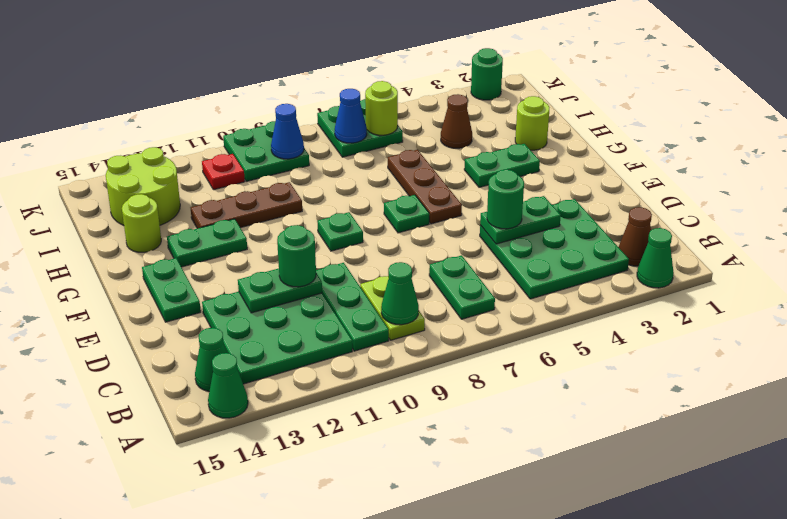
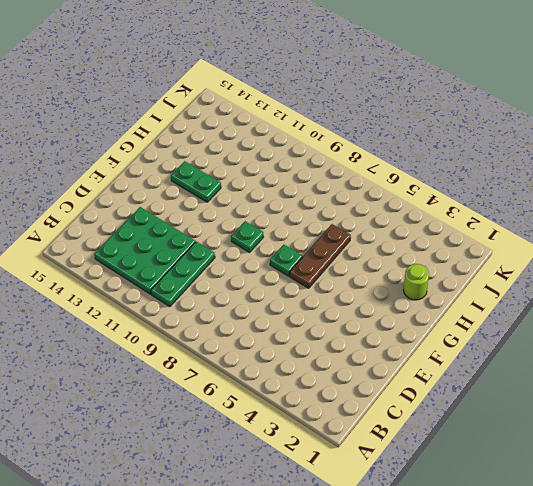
none -> green 1x1 cone [637,228,674,288]
none -> green 1x1 cone [208,353,248,418]
none -> brown 1x1 cone [619,207,652,266]
none -> green 3x3 plate [480,199,629,299]

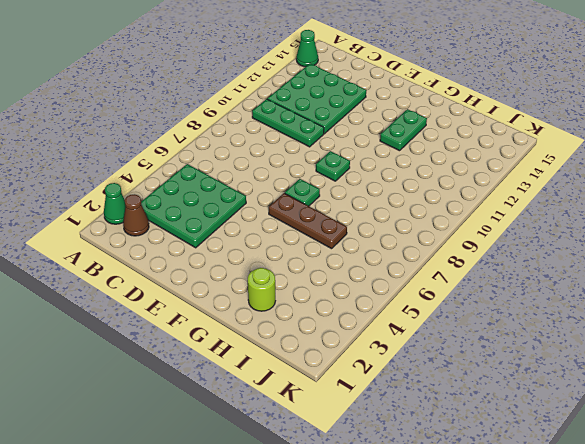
none -> green 1x2 plate [429,255,495,319]
none -> lime 1x2 plate [360,276,425,340]
none -> green 1x1 cone [195,328,227,391]
none -> green 1x2 plate [142,258,201,322]

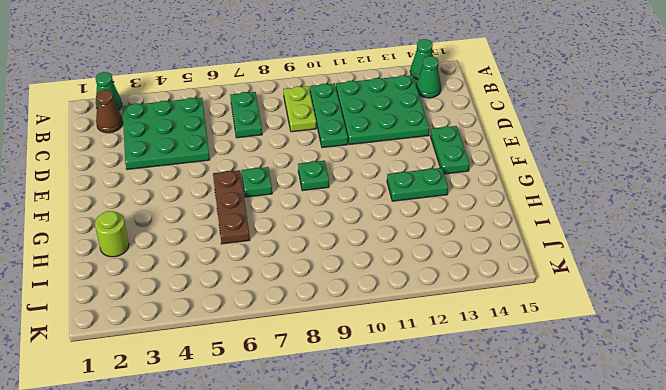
none -> green 1x2 plate [464,144,540,187]
none -> brown 1x3 plate [191,182,302,229]
none -> lime 1x1 round brick [122,194,161,252]
none -> brown 1x1 cone [441,94,472,148]

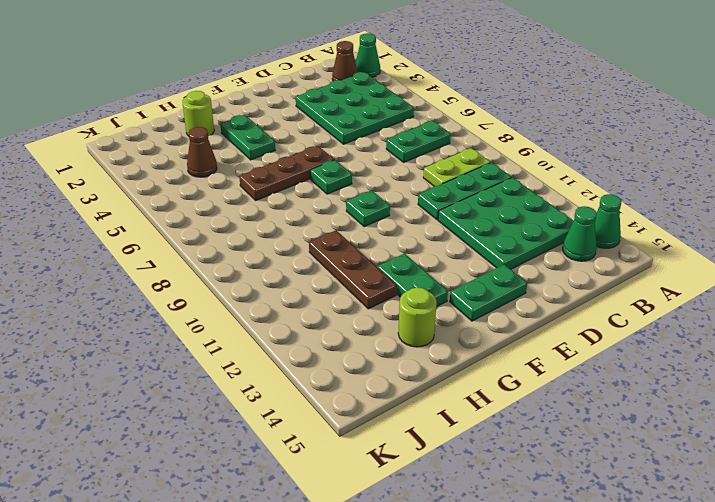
none -> lime 2x2 round brick [106,147,180,225]
none -> green 2x2 plate [317,99,403,157]
none -> green 2x2 plate [223,121,309,181]
none -> red 1x1 plate [202,154,245,190]

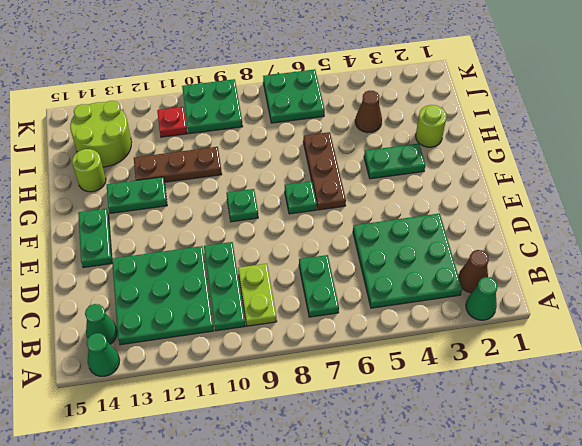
none -> green 1x1 round brick [471,48,503,100]
none -> green 1x1 cone [381,262,419,325]
none -> green 1x2 plate [480,196,561,244]
none -> green 1x2 plate [238,268,322,313]

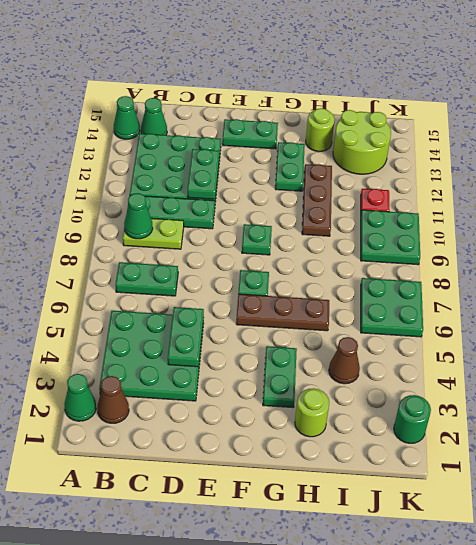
none -> lime 1x1 round brick [365,81,398,135]
none -> blue 1x1 cone [335,89,367,143]
none -> blue 1x1 cone [271,104,304,159]
none -> green 1x1 round brick [487,170,524,229]

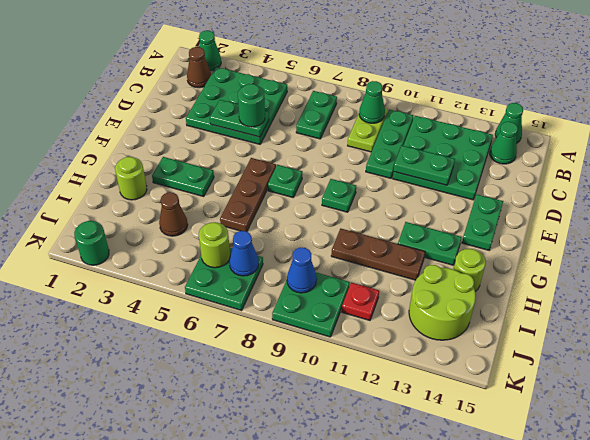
none -> green 1x1 round brick [277,225,316,287]

